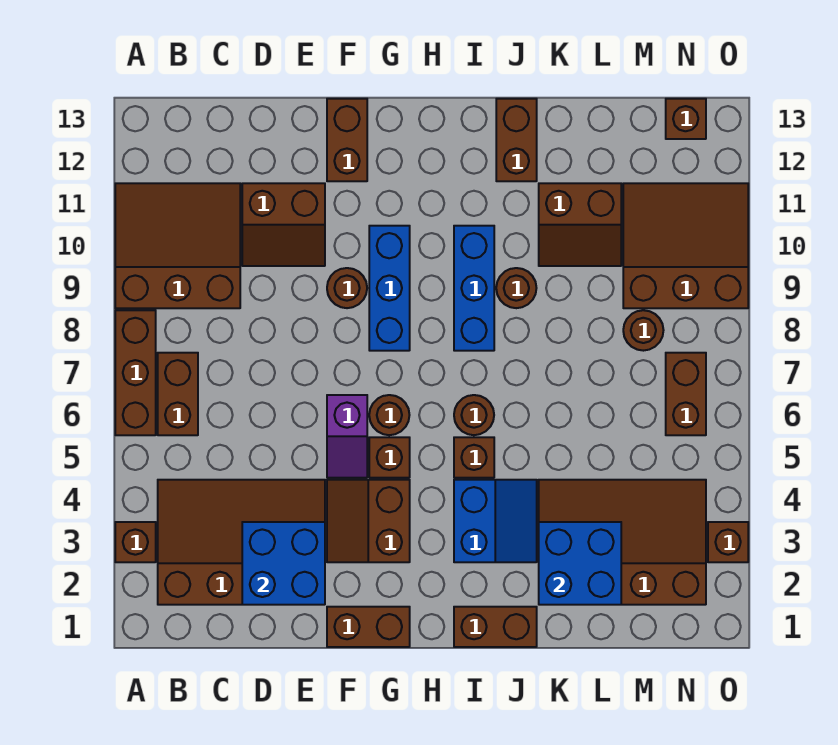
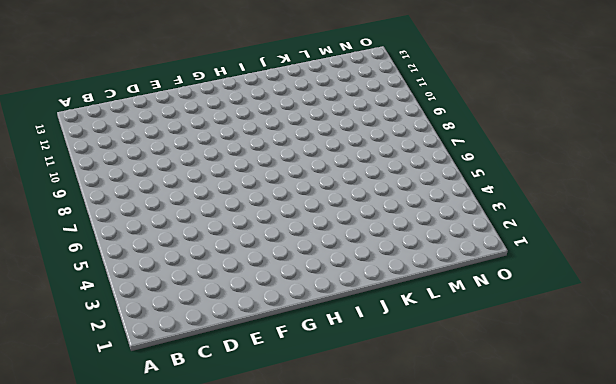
none -> brown 1x1 brick [115,522,156,562]
none -> brown 1x3 brick [115,310,156,435]
none -> brown 3x3 slope [115,183,240,308]
none -> brown 3x4 slope [158,480,325,605]

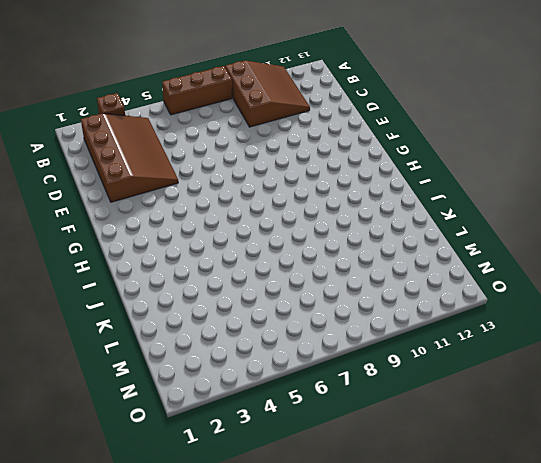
none -> brown 1x2 brick [158,353,198,435]
none -> brown 2x2 slope [242,183,325,266]
none -> brown 1x2 brick [327,607,410,647]
none -> brown 2x2 slope [327,480,410,562]

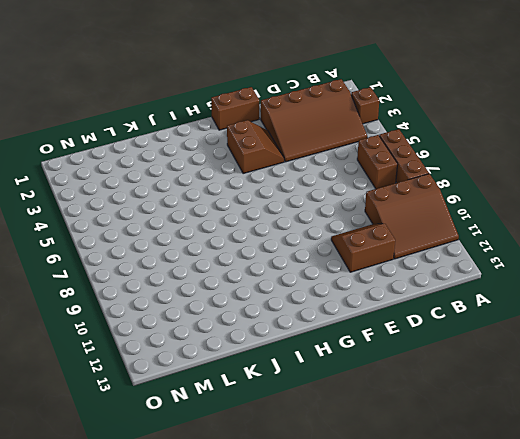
none -> purple 1x2 slope [327,395,367,478]
none -> brown 1x1 round brick [327,268,367,308]
none -> brown 1x2 brick [327,99,367,181]
none -> brown 1x1 brick [369,437,410,478]

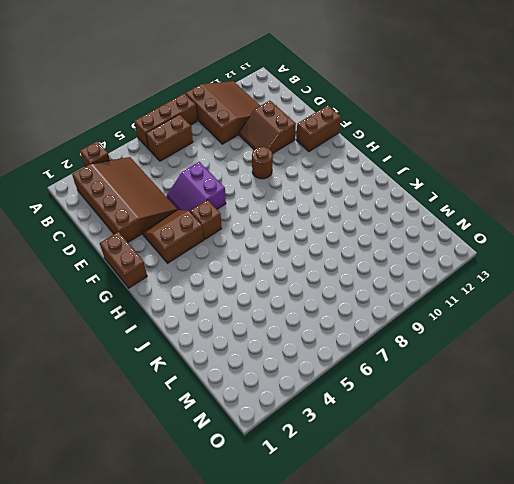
purple 2x2 slope [167,162,226,211] -> purple 1x2 slope [327,395,367,478]
none -> brown 1x1 round brick [369,395,409,435]
none -> blue 1x3 brick [369,226,410,351]
none -> brown 1x2 brick [454,607,537,647]
none -> blue 2x2 slope [454,480,537,562]

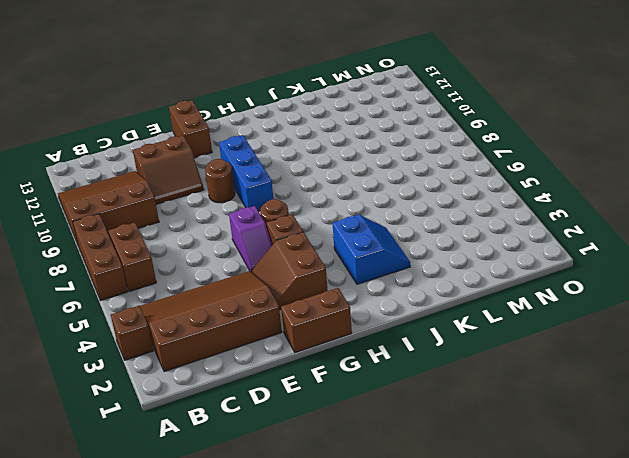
none -> brown 1x2 brick [454,607,537,647]
none -> brown 1x1 brick [454,437,494,478]
none -> brown 1x1 round brick [454,395,494,435]
none -> blue 1x3 brick [454,226,494,351]

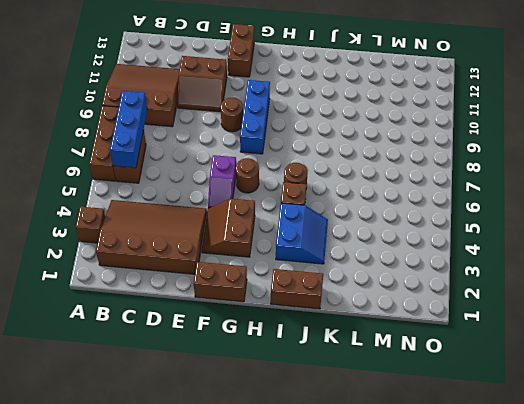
blue 1x3 brick [110,91,147,168] -> blue 1x3 brick moved to [454,226,494,351]
none -> brown 1x1 brick [369,437,410,478]
none -> brown 1x1 round brick [496,268,536,308]
none -> brown 1x2 brick [496,99,537,181]
none -> brown 3x4 slope [539,480,706,605]

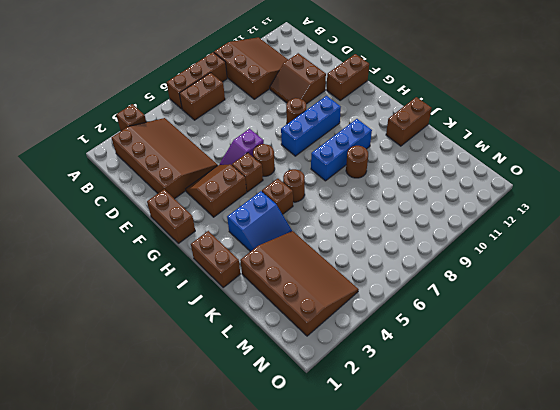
none -> brown 2x2 slope [539,183,621,266]
none -> brown 1x1 round brick [623,310,664,351]
none -> brown 3x3 slope [623,183,748,308]
none -> brown 1x2 brick [666,353,706,435]

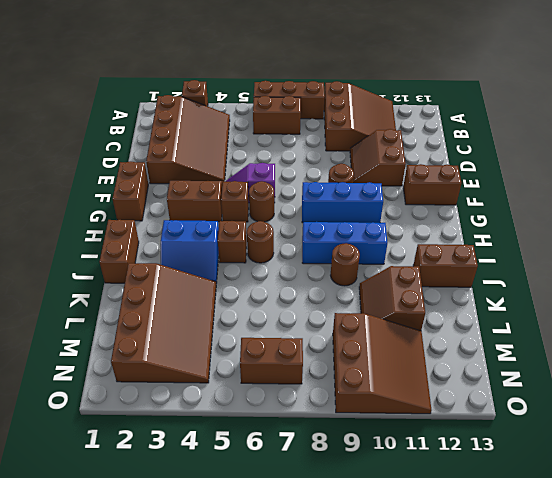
none -> brown 1x1 round brick [623,310,664,351]
none -> brown 1x1 brick [666,99,706,139]
none -> brown 1x1 brick [708,522,748,562]
none -> blue 2x2 brick [242,522,325,605]

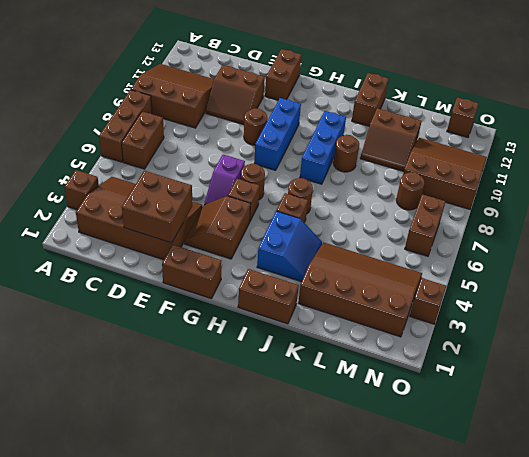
brown 2x2 brick [122,171,192,243] -> blue 2x2 brick [242,522,325,605]
none -> blue 2x2 brick [539,522,621,605]

